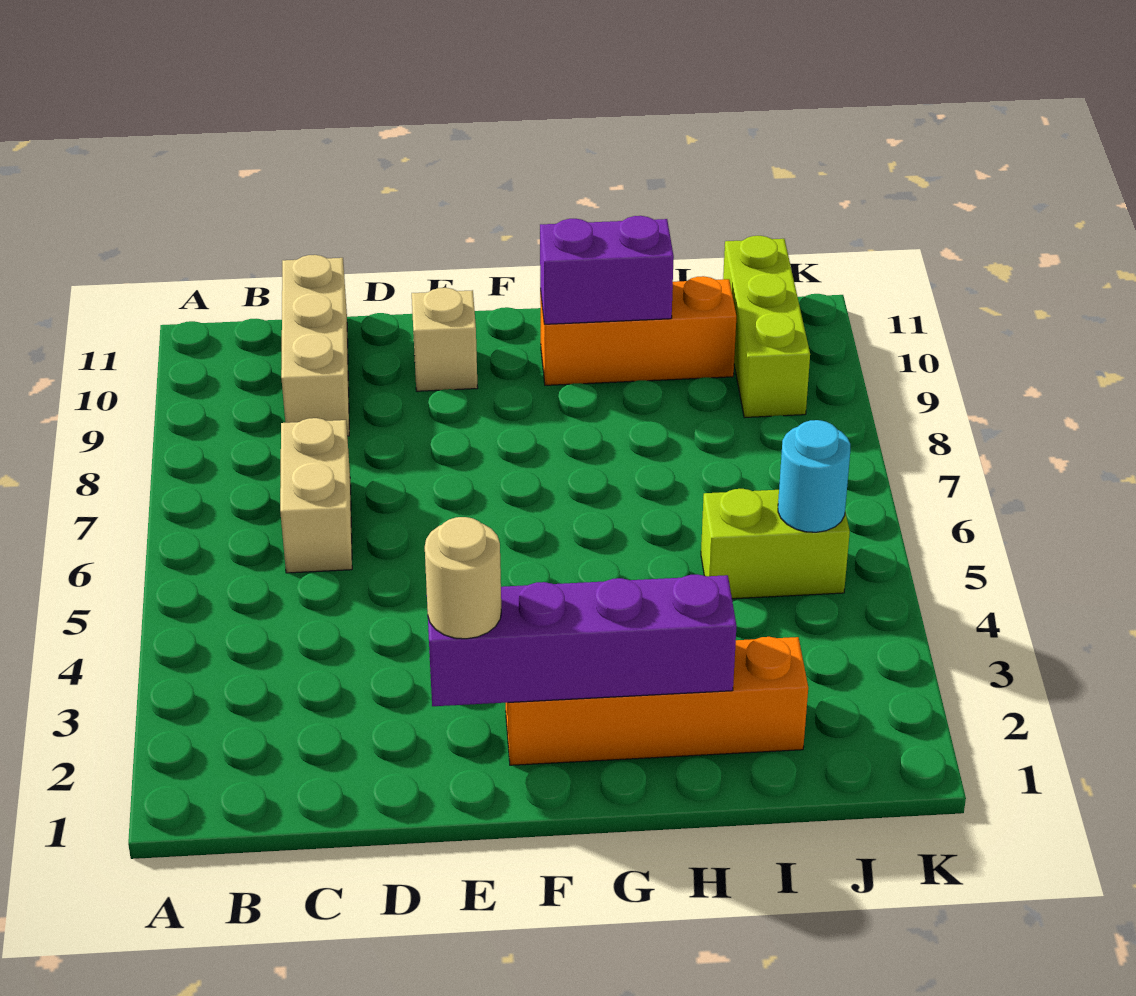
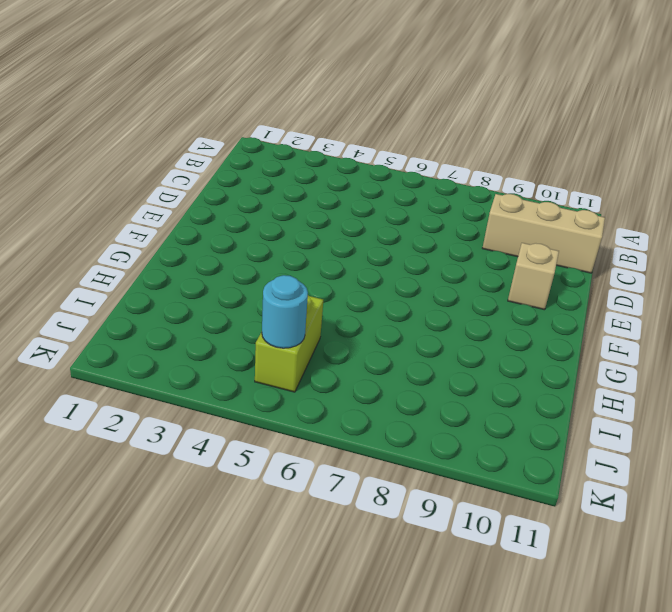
none -> tan 1x2 brick [280,418,352,573]
none -> orange 1x4 brick [506,637,808,765]

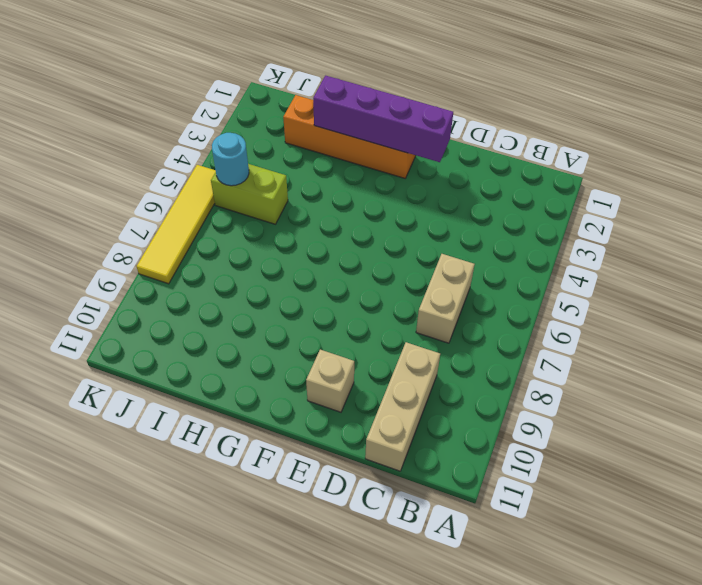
yellow 1x4 tile [137,165,216,284] -> none
none -> orange 1x3 brick [540,276,736,385]
none -> lime 1x3 brick [723,236,810,417]

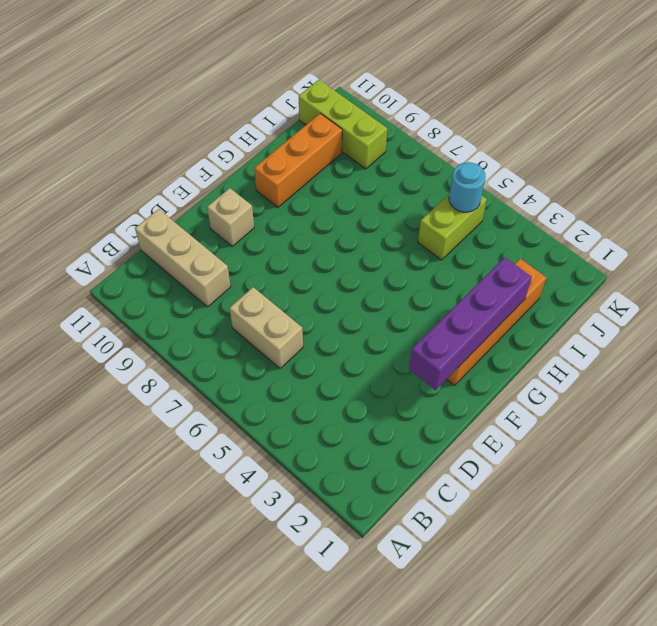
none -> purple 1x2 brick [540,216,674,324]
none -> tan 1x1 round brick [425,517,501,639]

